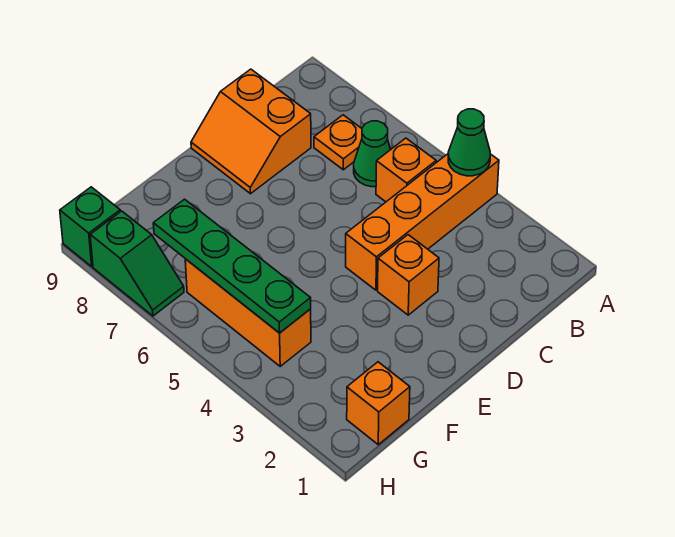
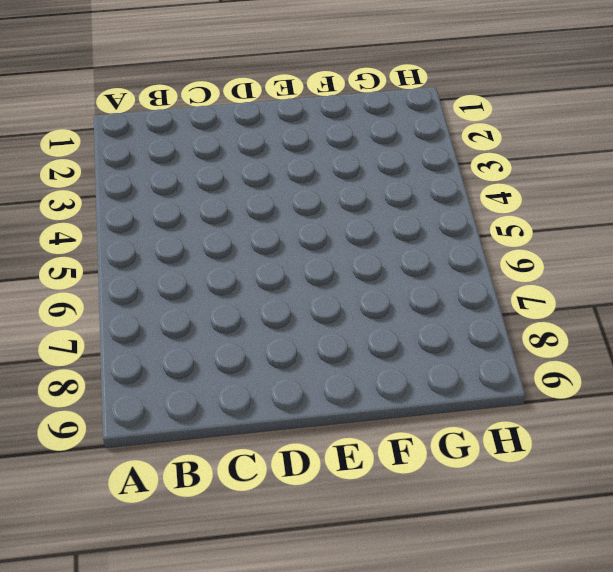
none -> orange 1x4 brick [346,154,499,290]
none -> orange 1x1 brick [376,138,436,202]
none -> green 1x1 cone [354,121,391,187]

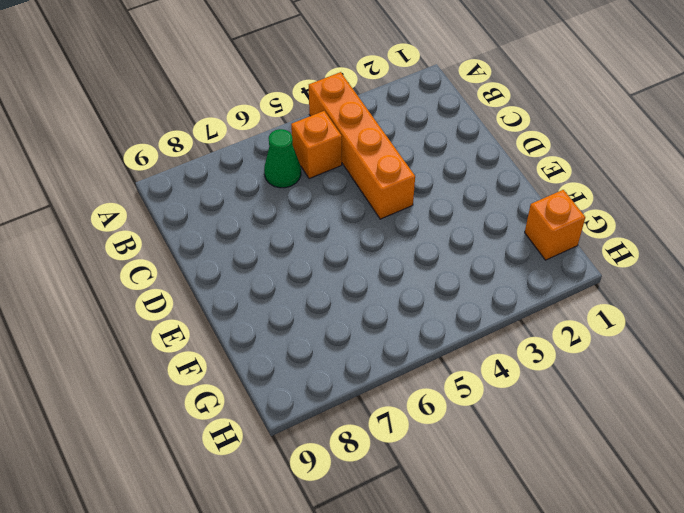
none -> orange 1x1 plate [314,115,362,170]
none -> orange 2x2 slope [191,69,311,194]
none -> orange 1x1 brick [378,235,439,315]

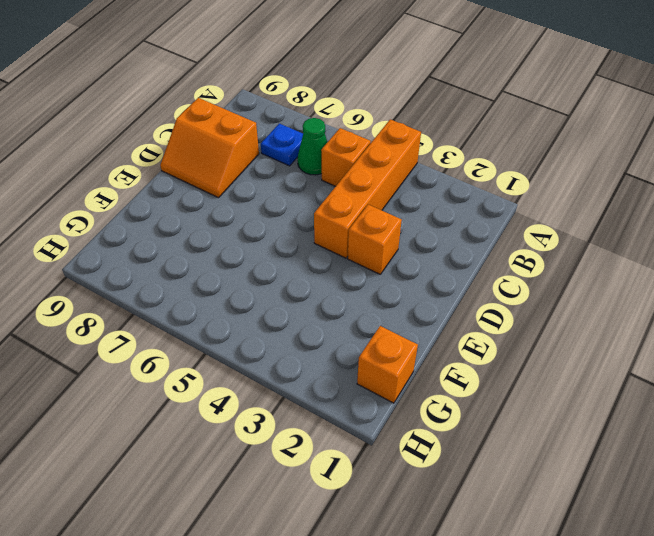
blue 1x1 plate [261,124,303,166] -> orange 1x1 plate [314,115,362,170]
none -> orange 1x3 brick [185,259,311,366]
none -> green 1x2 slope [90,211,184,316]
none -> green 1x1 brick [60,187,120,266]

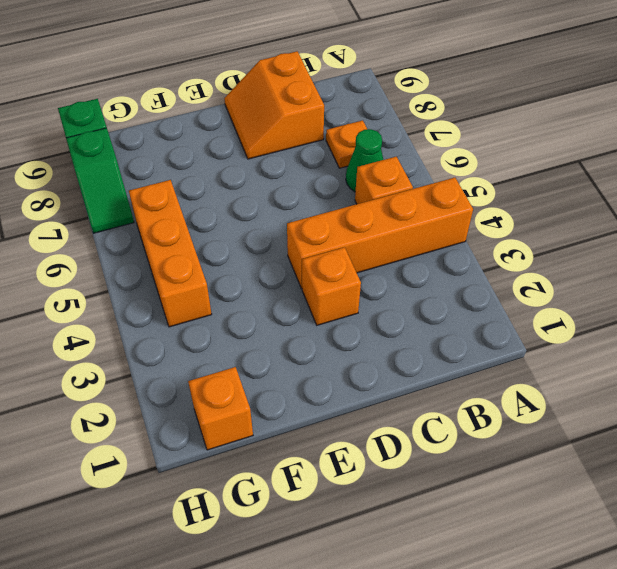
none -> green 1x1 cone [448,109,490,176]
none -> green 1x4 plate [153,199,311,333]

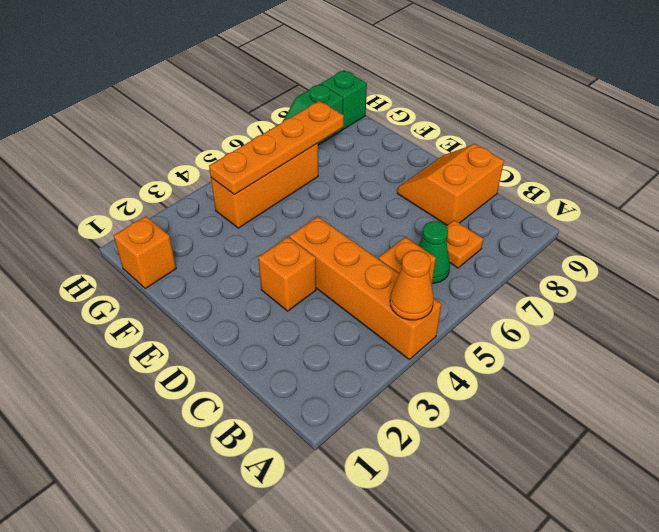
orange 1x1 cone [390,250,434,320] -> green 1x1 cone [448,109,490,176]
orange 1x4 plate [209,101,344,195] -> green 1x4 plate [153,199,311,333]

